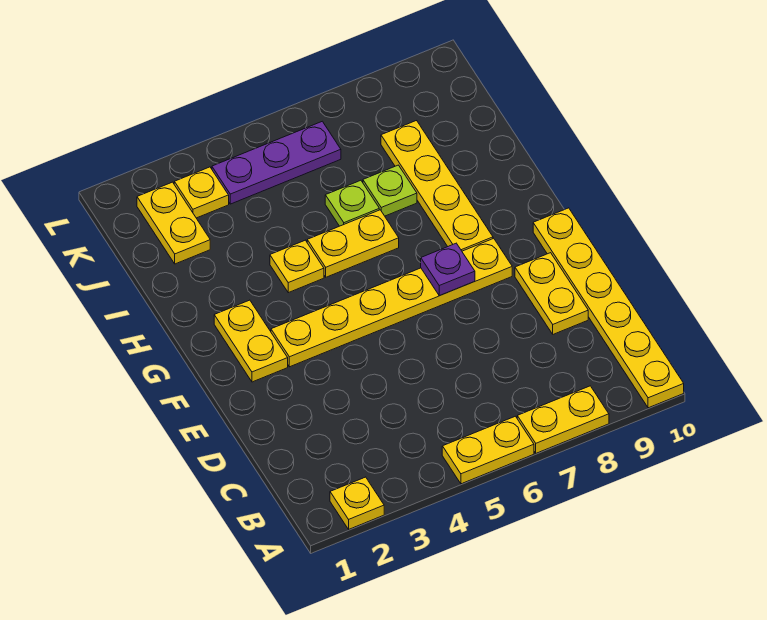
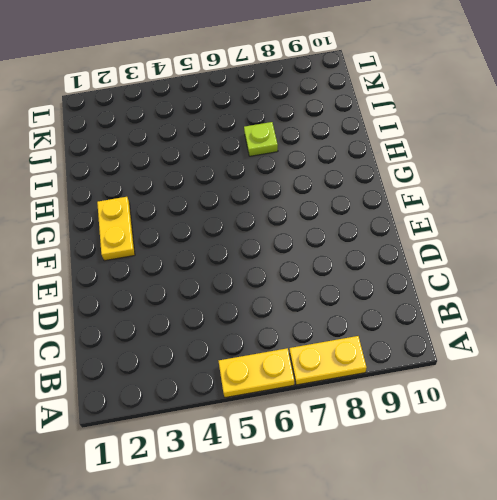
none -> yellow 1x1 plate [330,477,384,529]
none -> yellow 1x6 plate [533,208,684,408]
none -> yellow 1x2 plate [515,253,588,334]

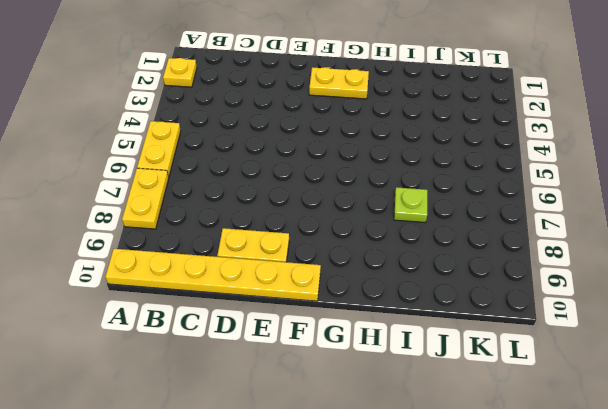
none -> yellow 1x6 plate [271,238,512,367]
none -> yellow 1x4 plate [381,121,493,251]
none -> yellow 1x1 plate [270,240,324,293]

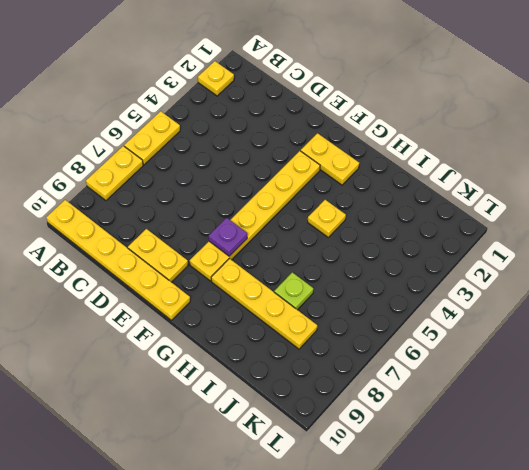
none -> yellow 1x2 plate [307,210,399,277]
none -> lime 1x1 plate [325,180,379,226]
none -> yellow 1x2 plate [137,182,210,264]

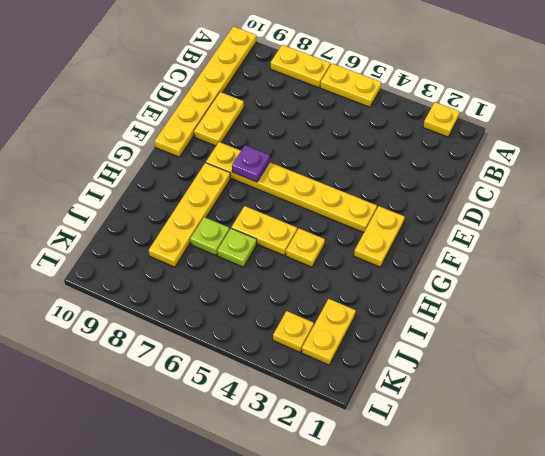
none -> purple 1x3 plate [212,121,341,204]

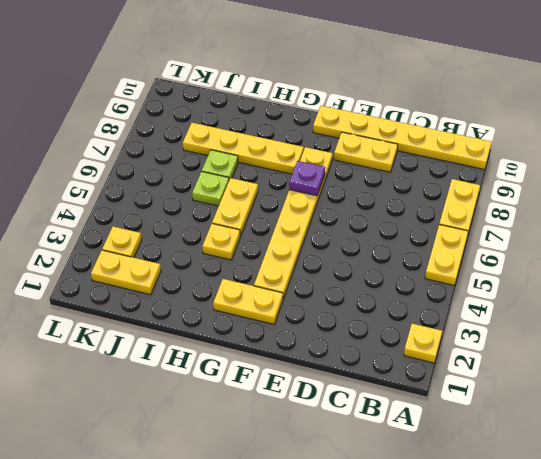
none -> purple 1x3 plate [212,121,341,204]

